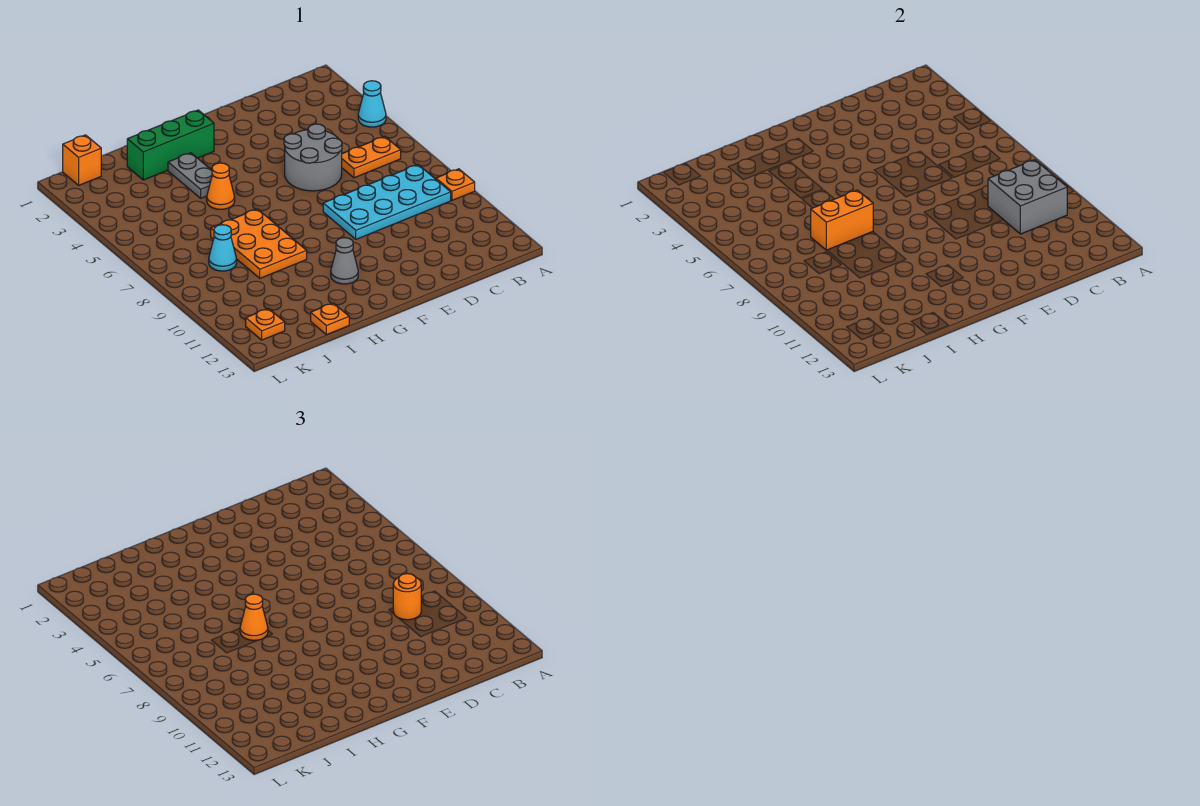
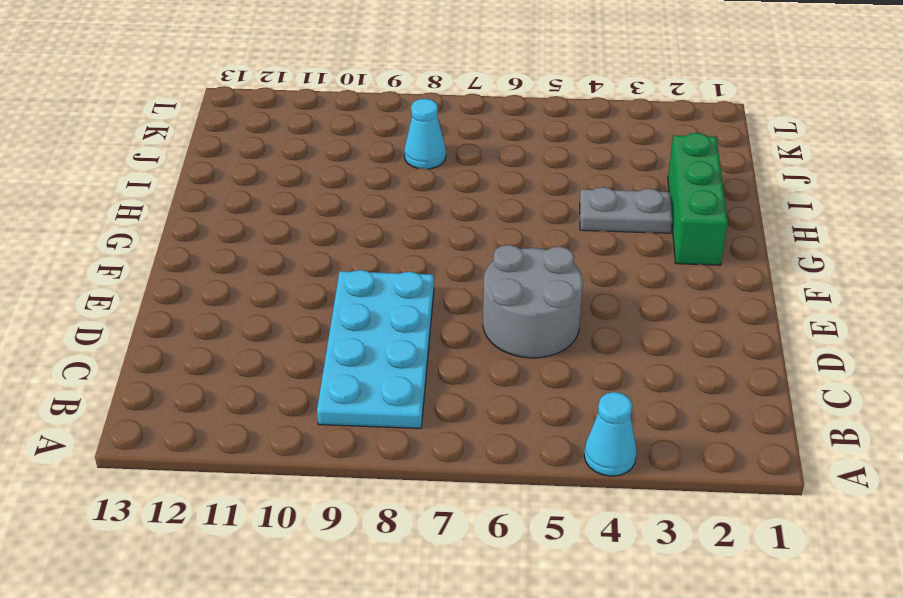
none -> orange 1x1 plate [436,169,475,200]
none -> orange 1x2 plate [342,137,401,178]
none -> grey 1x1 cone [331,238,358,284]

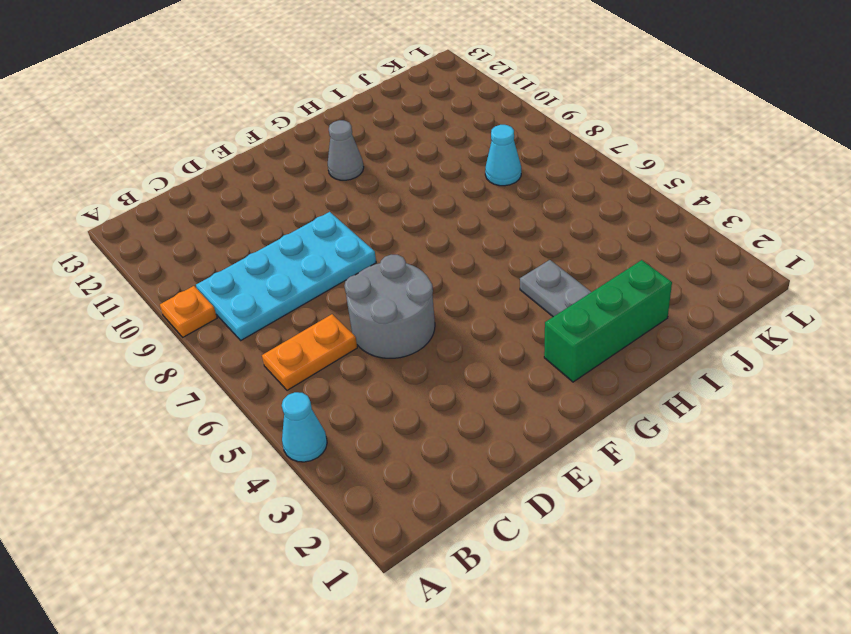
none -> orange 1x1 cone [207,163,235,209]
none -> orange 2x3 plate [211,209,307,278]
none -> orange 1x1 plate [311,303,349,335]

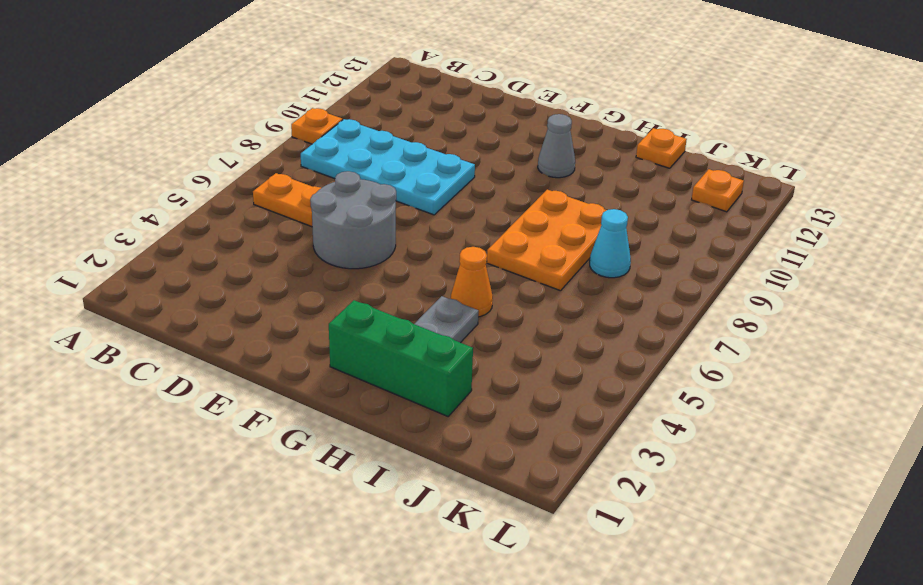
none -> cyan 1x1 cone [358,81,386,127]
none -> orange 1x1 brick [63,135,101,185]
none -> grey 2x2 brick [988,160,1067,234]

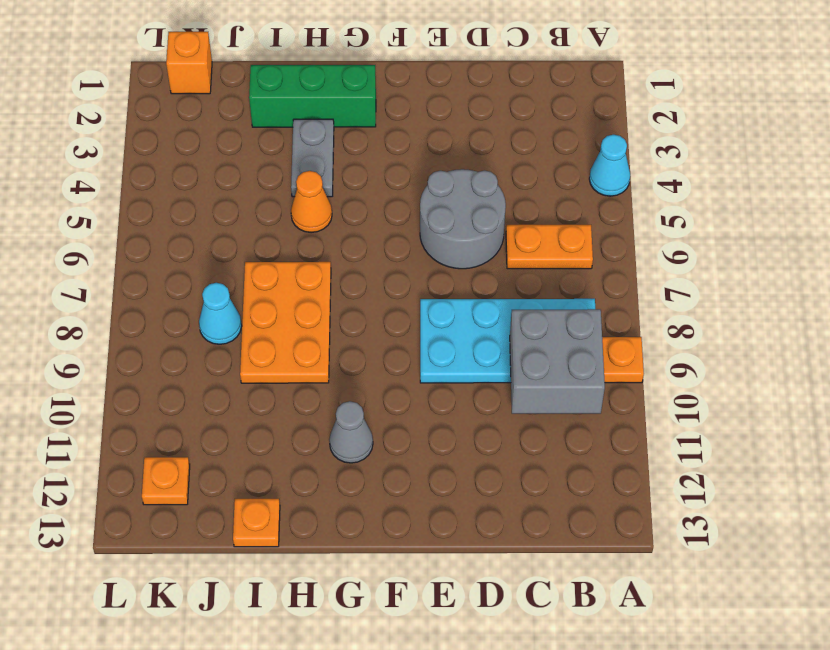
none -> orange 1x2 brick [811,190,873,250]
none -> orange 1x1 round brick [393,574,421,620]
none -> orange 1x1 cone [240,594,268,640]

